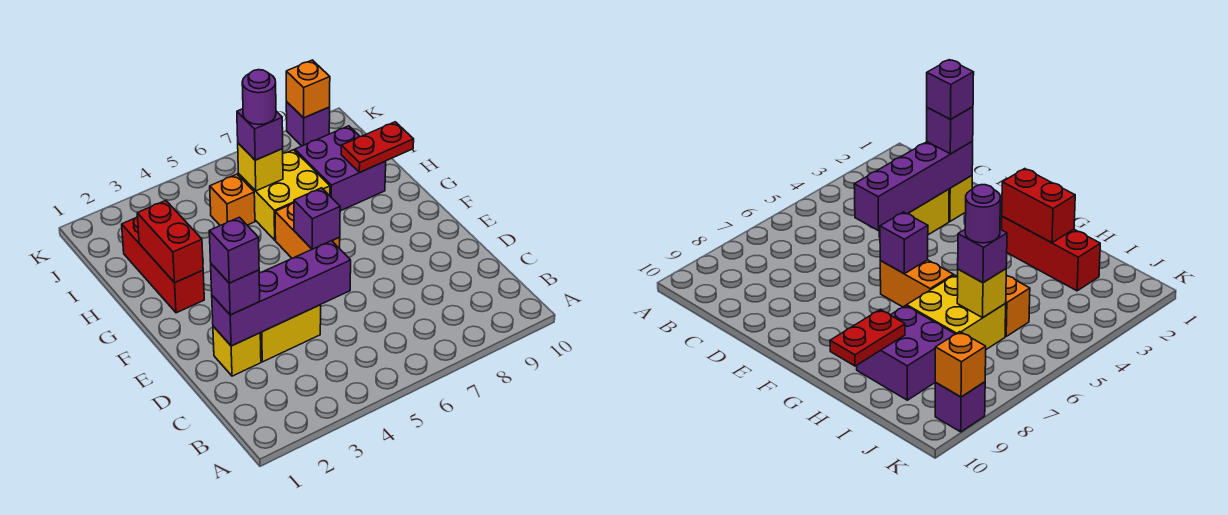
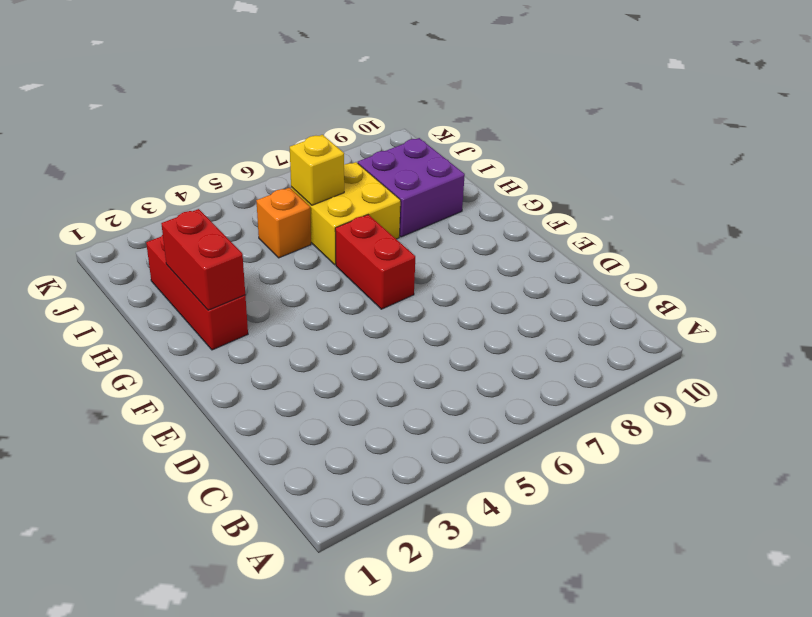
red 1x2 brick [335,215,415,309] -> orange 1x2 brick [275,203,340,258]
none -> yellow 1x1 brick [213,326,261,376]
none -> yellow 1x2 brick [260,305,321,362]
none -> purple 1x1 brick [286,102,330,146]

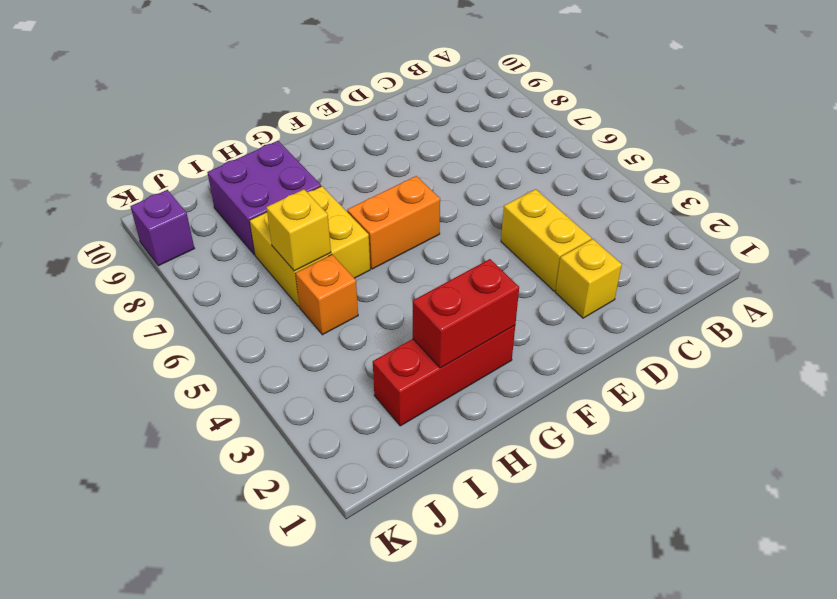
none -> purple 1x4 brick [212,241,351,346]
none -> purple 1x1 brick [294,188,340,249]
none -> red 1x2 plate [341,122,414,172]

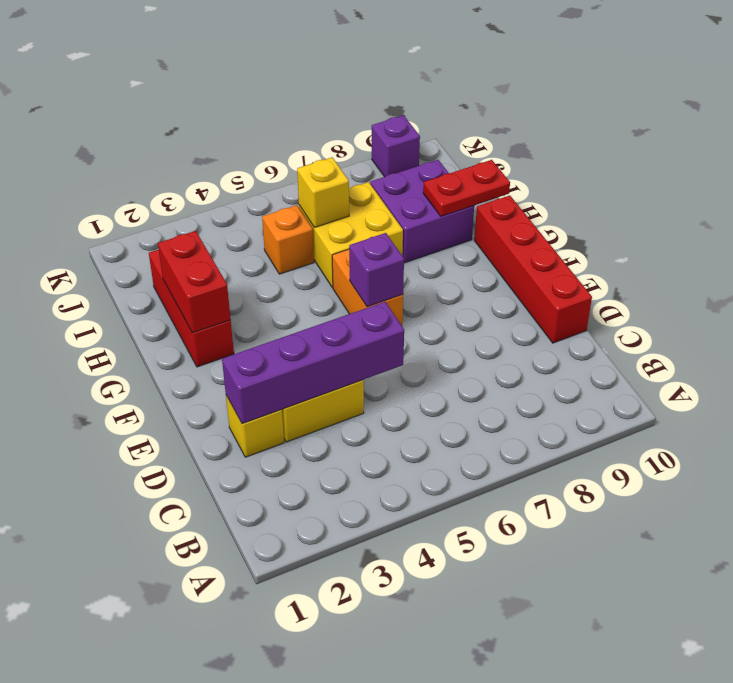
red 1x4 brick [474,195,592,343] -> none
none -> orange 1x1 brick [286,60,330,118]
none -> purple 1x1 brick [211,264,260,315]
none -> purple 1x1 brick [237,109,283,160]

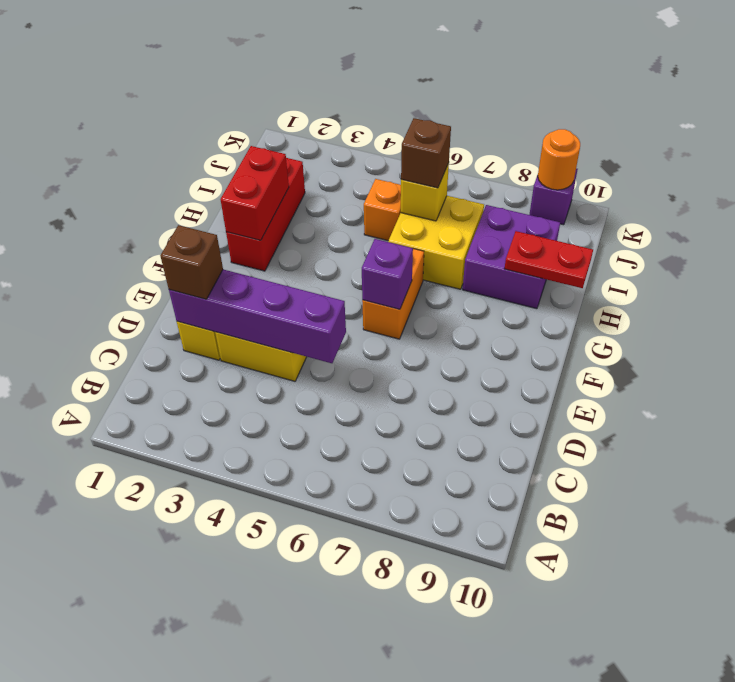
brown 1x1 brick [160,225,223,299] -> purple 1x1 brick [211,264,260,315]
brown 1x1 brick [401,118,451,188] -> purple 1x1 brick [237,109,283,160]
orange 1x1 round brick [538,129,580,190] -> orange 1x1 brick [286,60,330,118]
none -> purple 1x1 brick [209,217,259,283]
none -> purple 1x1 round brick [242,70,276,125]

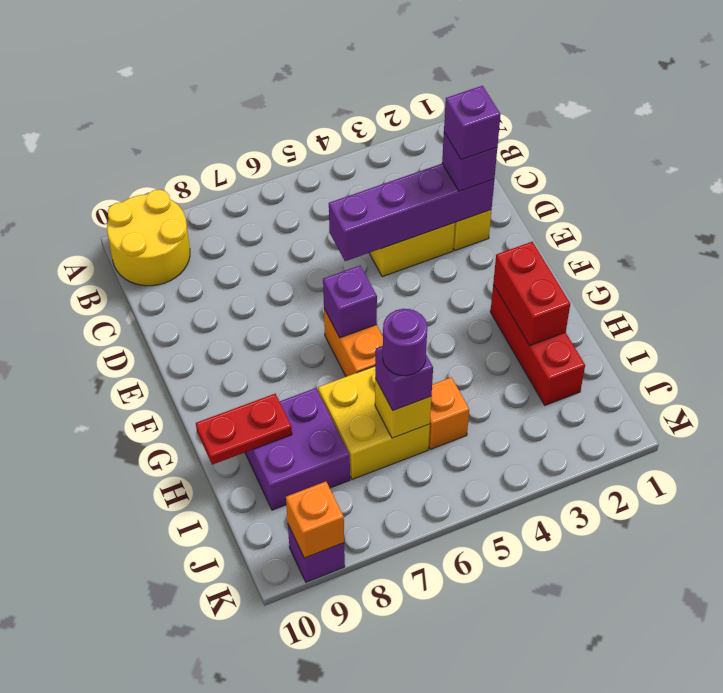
yellow 2x2 round brick [107,190,190,286] -> none

